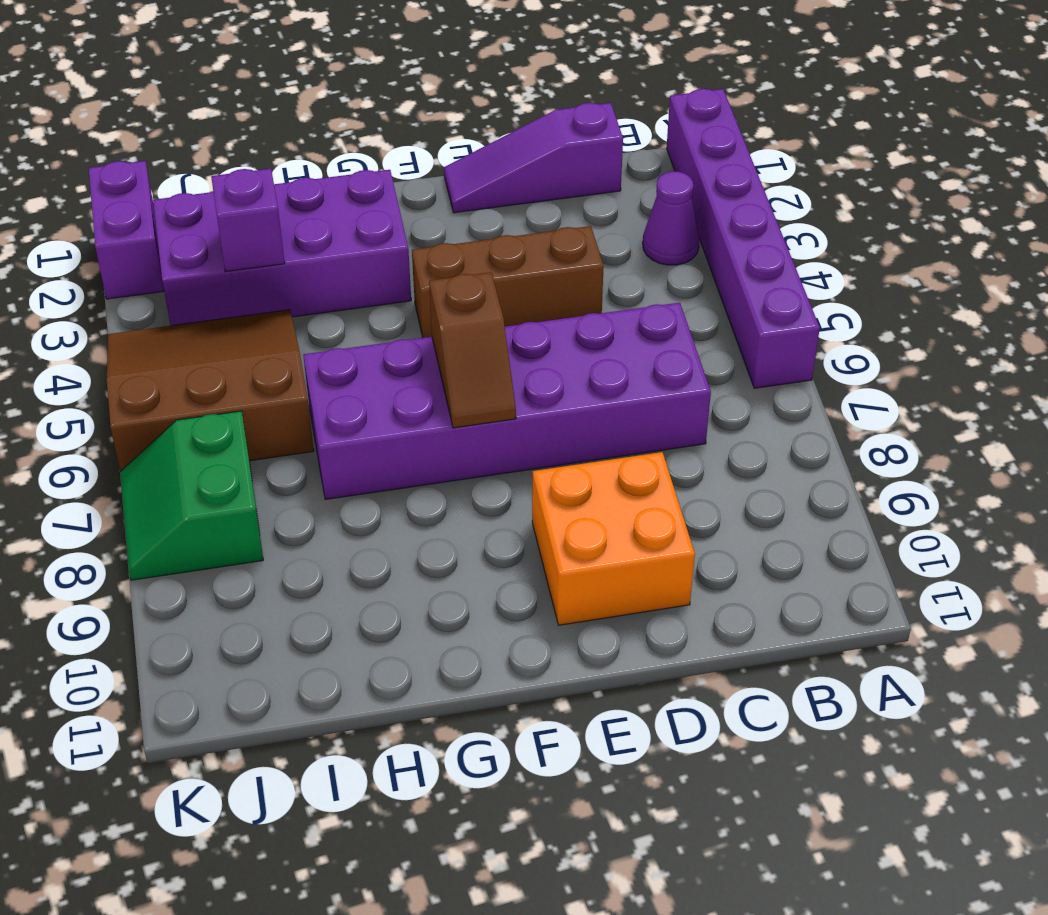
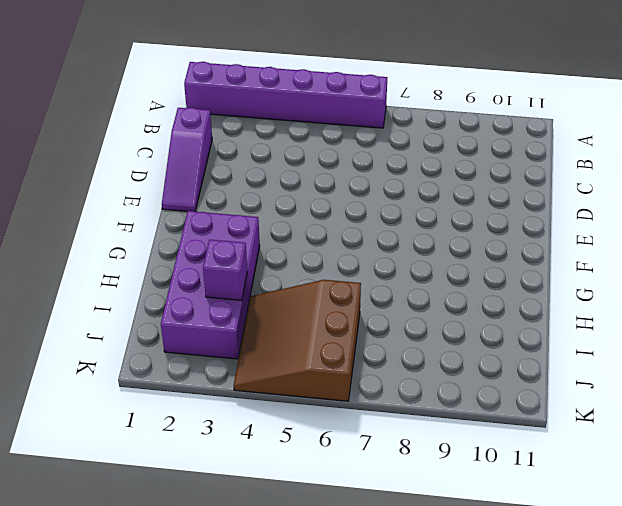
none -> purple 1x1 cone [643,171,699,265]
none -> purple 2x6 brick [303,303,711,500]
none -> brown 1x3 brick [412,226,604,338]

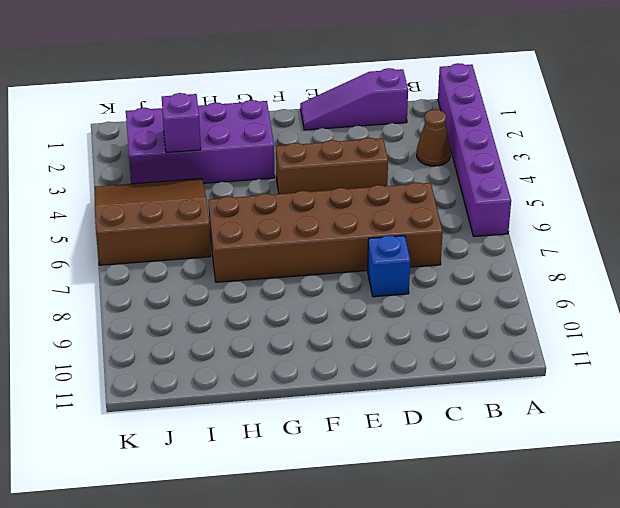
brown 1x1 cone [417,110,451,166] -> purple 1x1 cone [643,171,699,265]
brown 2x6 brick [208,182,443,282] -> purple 2x6 brick [303,303,711,500]
blue 1x1 brick [368,235,410,297] -> none
none -> orange 2x2 brick [532,452,695,625]
none -> green 2x2 slope [120,411,263,580]
none -> purple 1x2 brick [89,161,164,299]

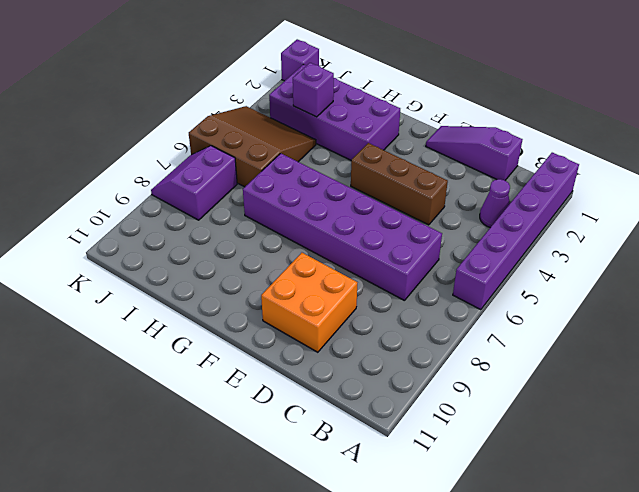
purple 2x2 slope [151,146,237,220] -> green 2x2 slope [120,411,263,580]
purple 1x1 brick [281,39,319,81] -> purple 1x2 brick [89,161,164,299]
none -> brown 1x2 slope [429,272,516,428]

